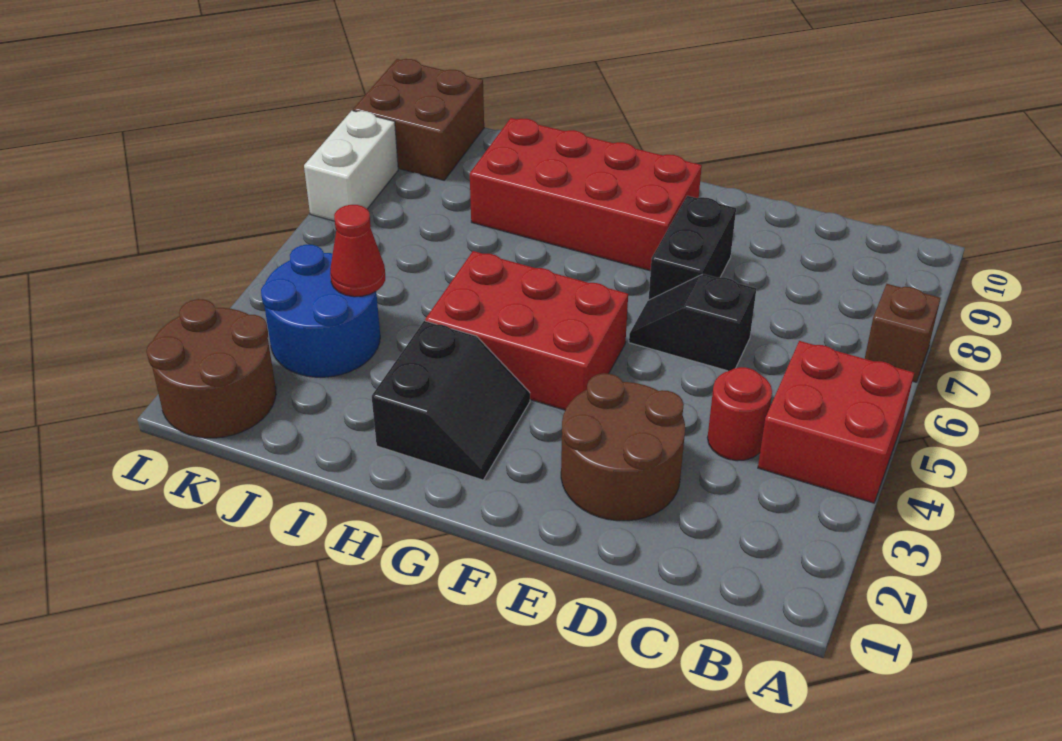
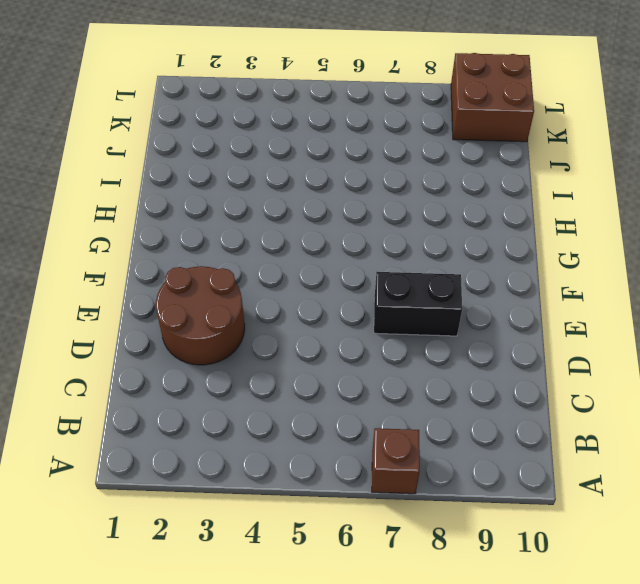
none -> red 2x2 brick [758,341,914,503]
none -> red 1x1 round brick [707,367,772,461]
none -> black 1x2 slope [629,274,756,371]

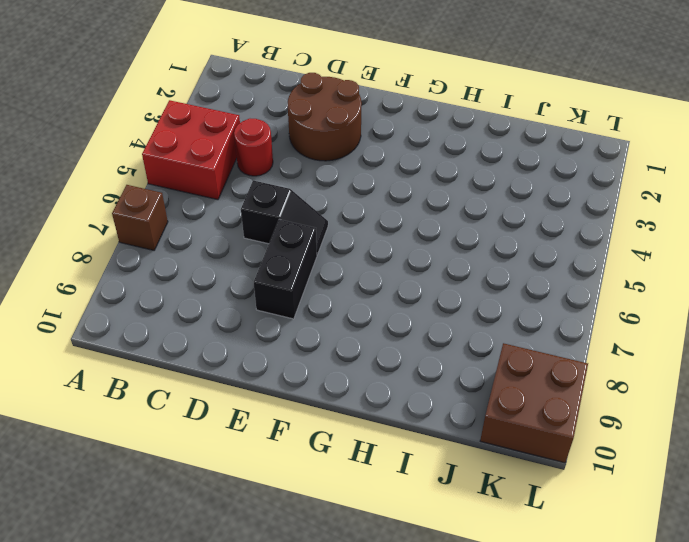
none -> red 2x3 brick [425,251,628,410]
none -> red 2x4 brick [470,118,702,271]
none -> black 2x2 slope [372,321,530,480]

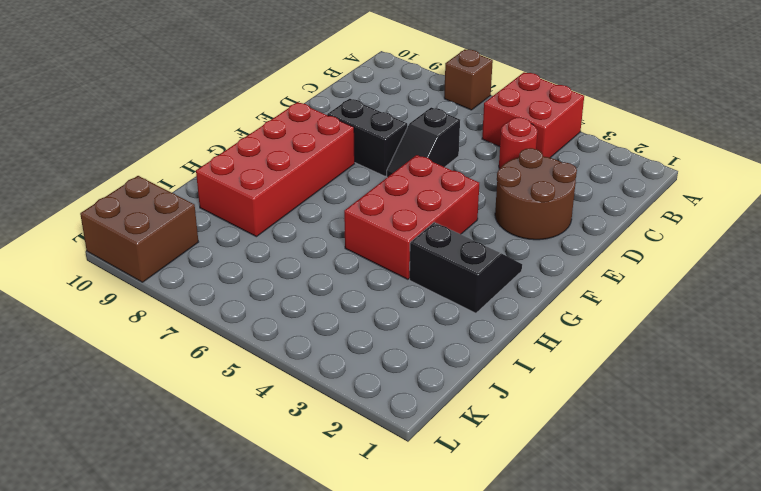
none -> blue 2x2 round brick [261,244,380,377]
none -> brown 2x2 round brick [147,299,276,438]
none -> white 1x2 brick [304,111,398,221]

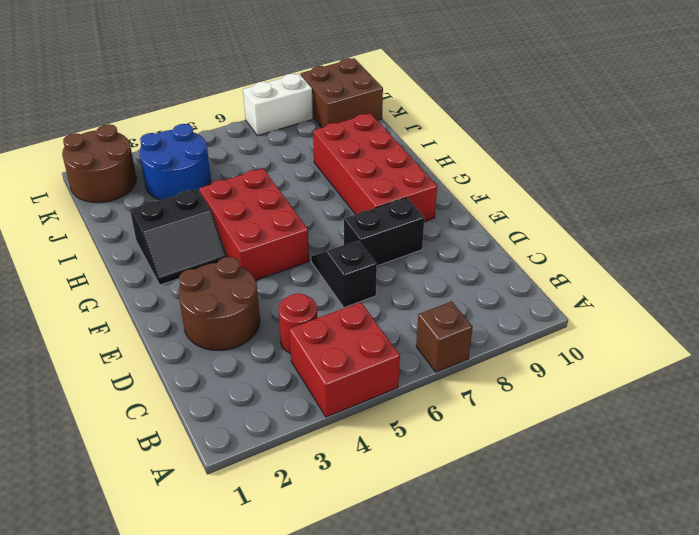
none -> red 1x1 cone [330,205,385,297]

